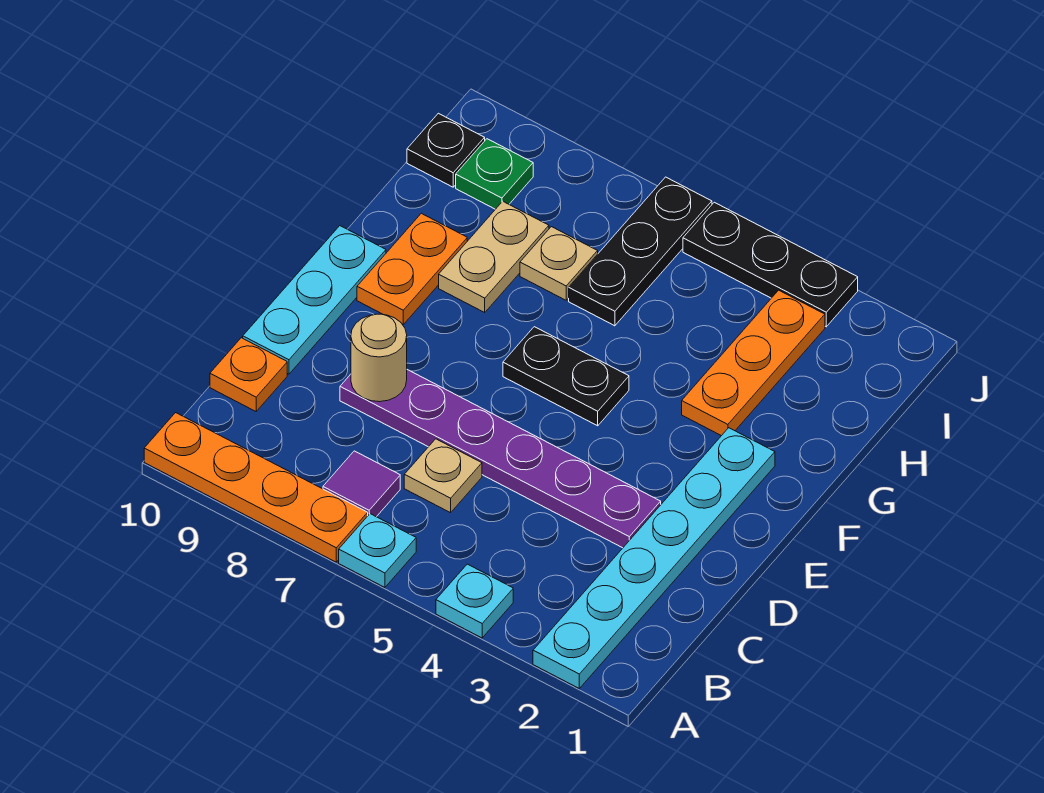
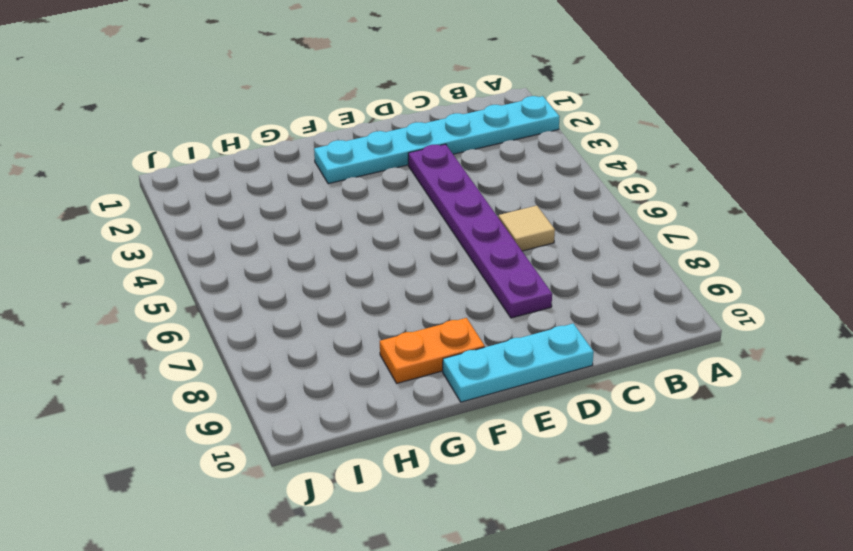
tan 1x1 tile [498,206,555,251] -> tan 1x1 plate [404,439,482,513]
none -> cyan 1x1 plate [436,564,513,638]
none -> cyan 1x1 plate [339,514,416,587]
none -> orange 1x4 plate [144,413,368,562]

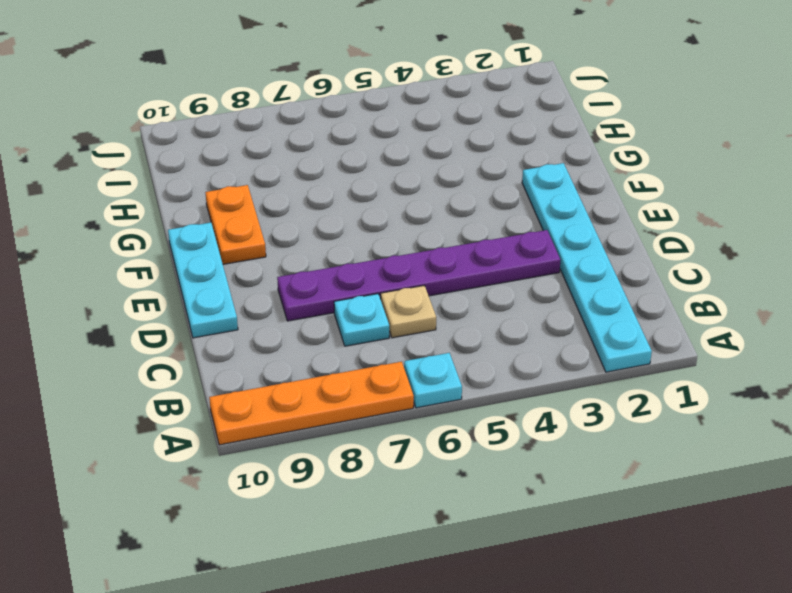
cyan 1x1 plate [334,294,389,346] -> cyan 1x1 plate moved to [436,564,513,638]
none -> purple 1x1 tile [323,451,400,517]
none -> orange 1x1 plate [210,338,287,411]
none -> black 1x2 plate [503,327,629,426]

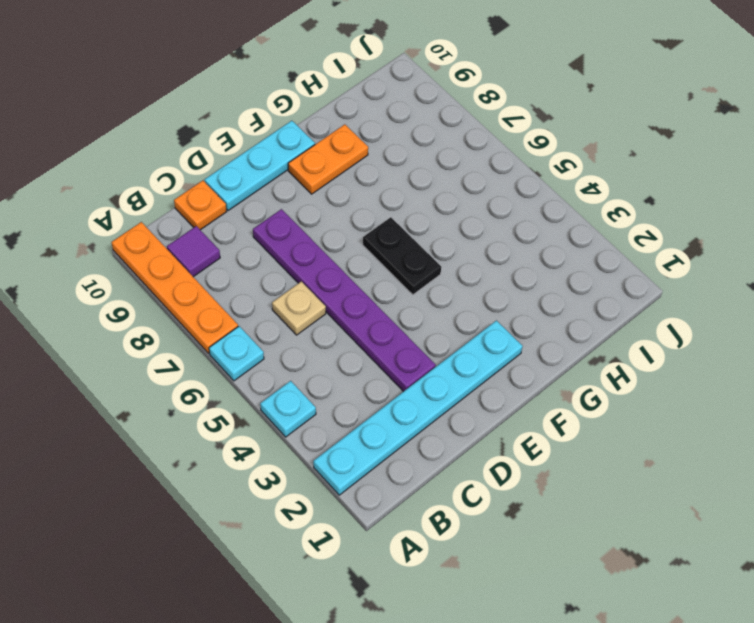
purple 1x1 tile [167,226,220,277] -> purple 1x1 tile moved to [323,451,400,517]
none -> orange 1x3 plate [682,290,825,436]
none -> tan 1x2 plate [439,201,549,312]
none -> black 1x3 plate [569,177,712,326]

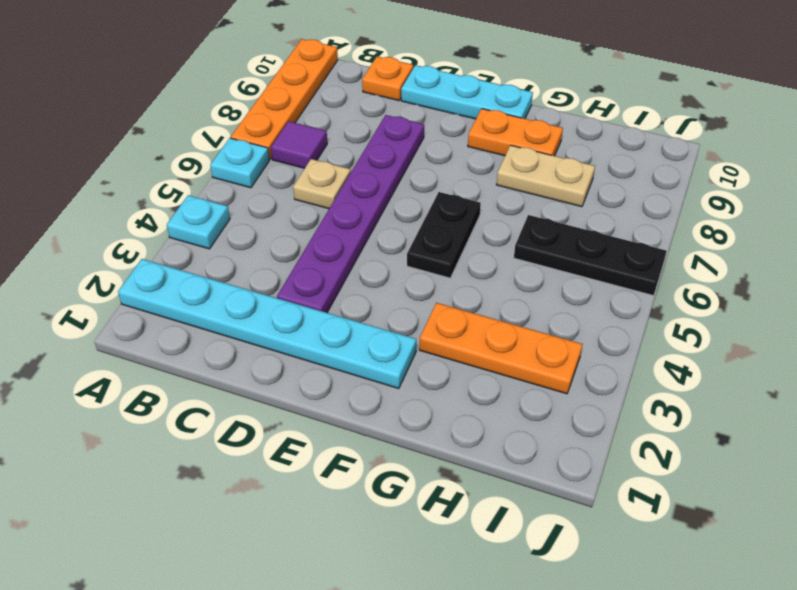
none -> tan 1x1 plate [520,227,598,300]
none -> green 1x1 plate [456,139,533,209]
none -> black 1x1 plate [407,113,485,187]

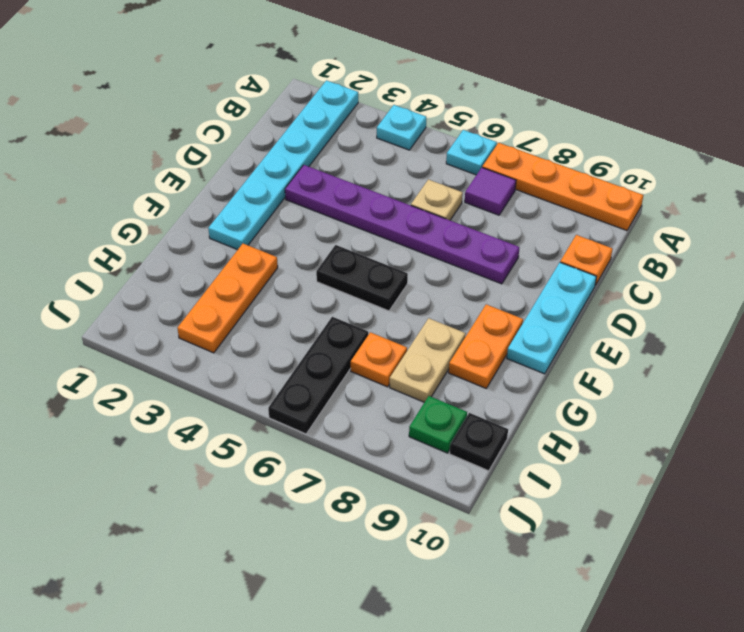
orange 1x1 plate [351,332,407,387] -> tan 1x1 plate [520,227,598,300]
none -> black 1x3 plate [683,202,858,327]
none -> tan 1x1 round brick [351,314,407,402]

